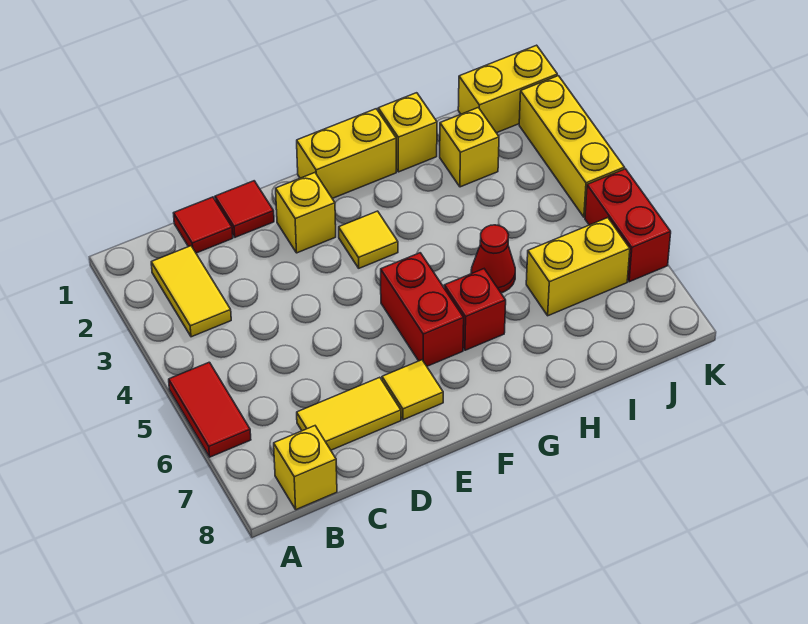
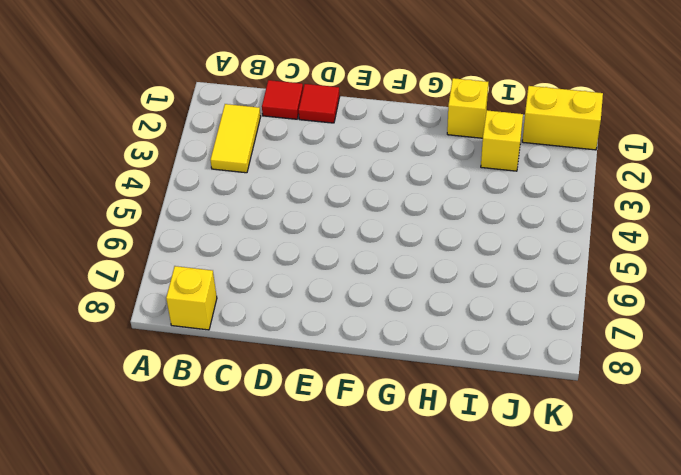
none -> red 1x2 tile [169,362,251,457]
none -> yellow 1x2 tile [297,377,401,450]
none -> yellow 1x1 brick [276,173,336,253]

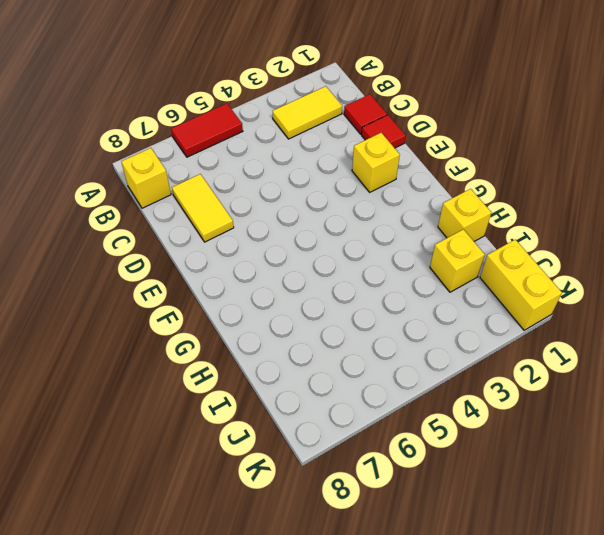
none -> yellow 1x1 tile [382,360,443,420]
none -> yellow 1x2 brick [297,109,396,198]
none -> yellow 1x1 tile [339,211,398,268]

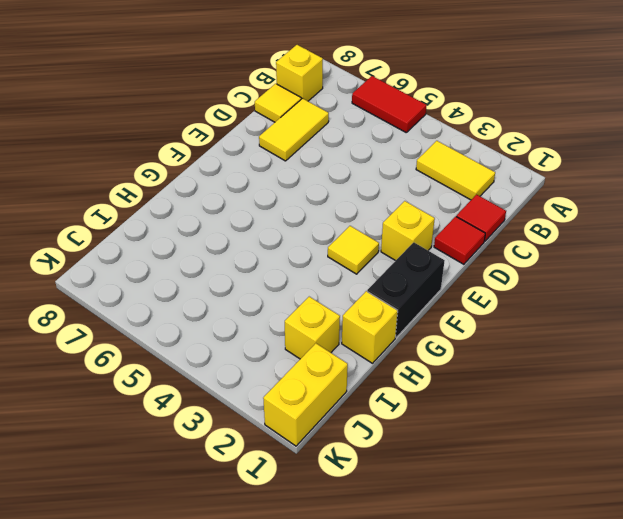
yellow 1x1 tile [255,84,301,122] -> yellow 1x1 tile moved to [382,360,443,420]
black 1x2 brick [367,242,445,337] -> yellow 1x2 brick [297,109,396,198]
none -> red 1x2 brick [381,253,464,366]
none -> red 1x1 brick [444,269,506,350]
none -> red 1x1 cone [471,225,515,293]

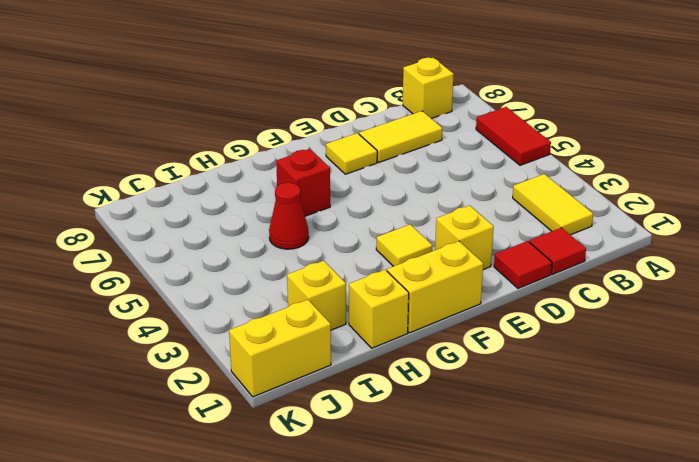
none -> red 1x2 brick [381,253,464,366]
none -> yellow 1x2 brick [526,218,630,316]
none -> yellow 1x3 brick [519,76,624,217]

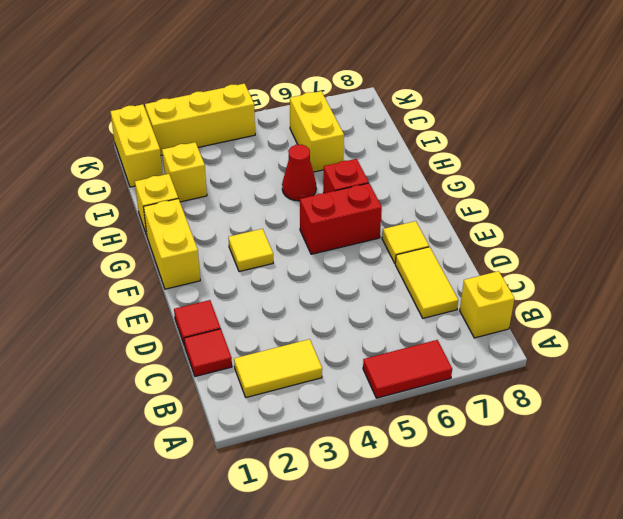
none -> yellow 1x1 brick [276,173,336,253]
none -> red 1x2 brick [585,169,671,282]

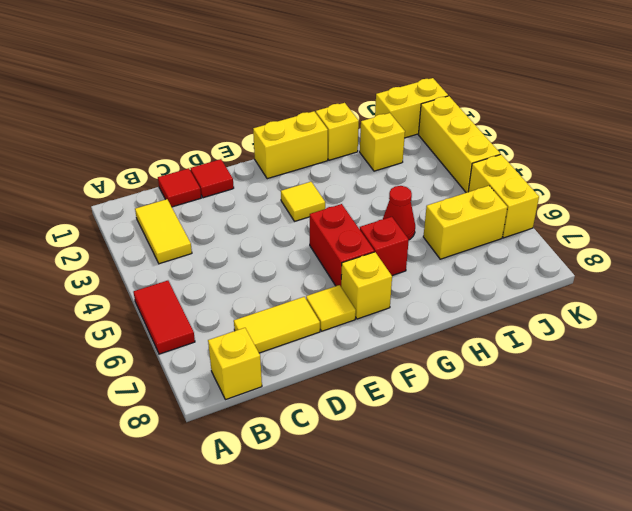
yellow 1x1 brick [341,252,392,319] -> yellow 1x1 brick moved to [276,173,336,253]
yellow 1x2 brick [468,155,539,238] -> red 1x2 brick [585,169,671,282]

